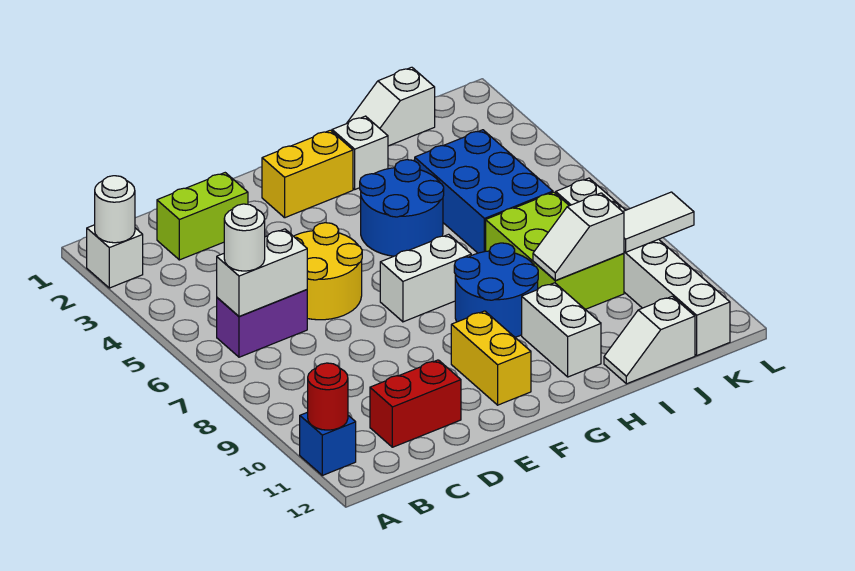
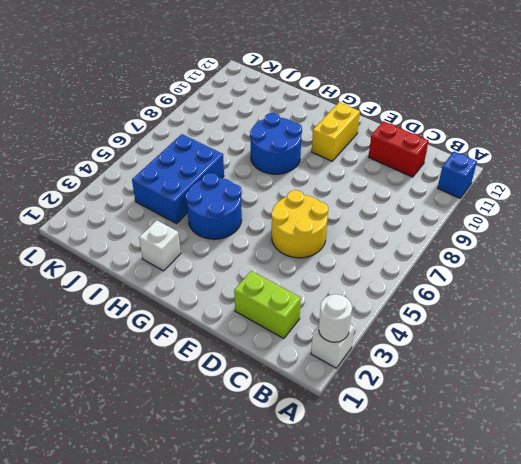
none -> purple 1x2 brick [217,290,307,357]
none -> yellow 1x2 brick [262,130,353,218]
none -> white 1x2 brick [380,234,471,322]

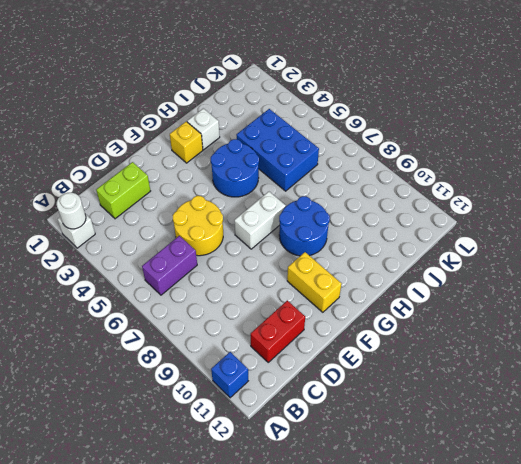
yellow 1x1 brick [170,122,203,163] -> yellow 1x2 brick [262,130,353,218]
none -> white 1x2 brick [522,283,601,377]
none -> white 1x2 slope [347,67,435,146]
none -> lime 2x3 brick [486,192,624,309]

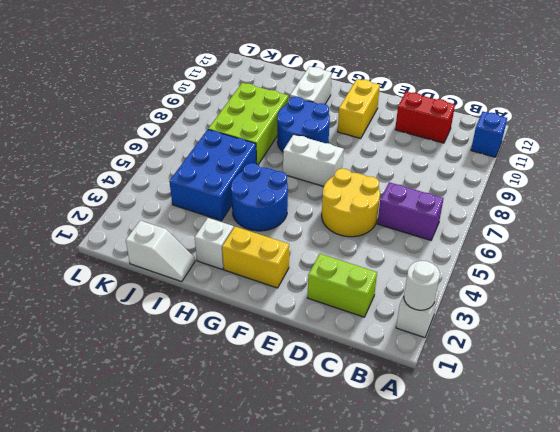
none -> white 1x2 slope [604,296,695,384]
none -> white 1x6 brick [556,178,730,355]
none -> red 1x1 round brick [308,363,348,430]

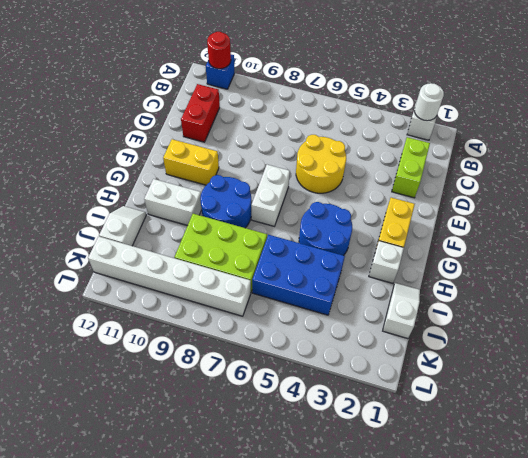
none -> purple 1x2 brick [217,290,307,357]
none -> white 1x2 brick [217,229,307,317]
none -> white 1x2 slope [533,193,624,280]

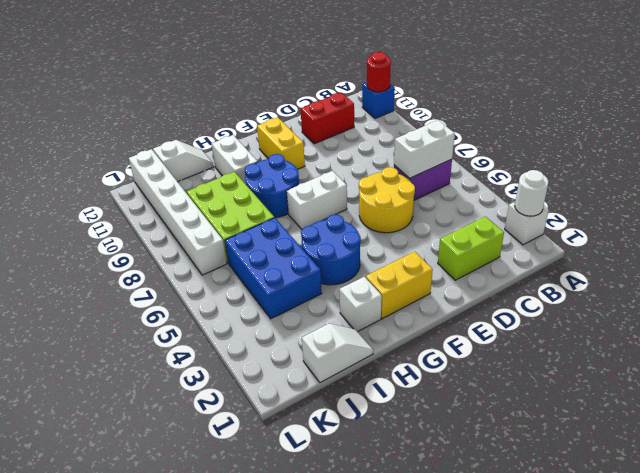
none -> white 1x2 slope [533,193,624,280]
none -> white 1x2 tile [623,192,694,252]
none -> white 1x1 round brick [224,204,265,271]

